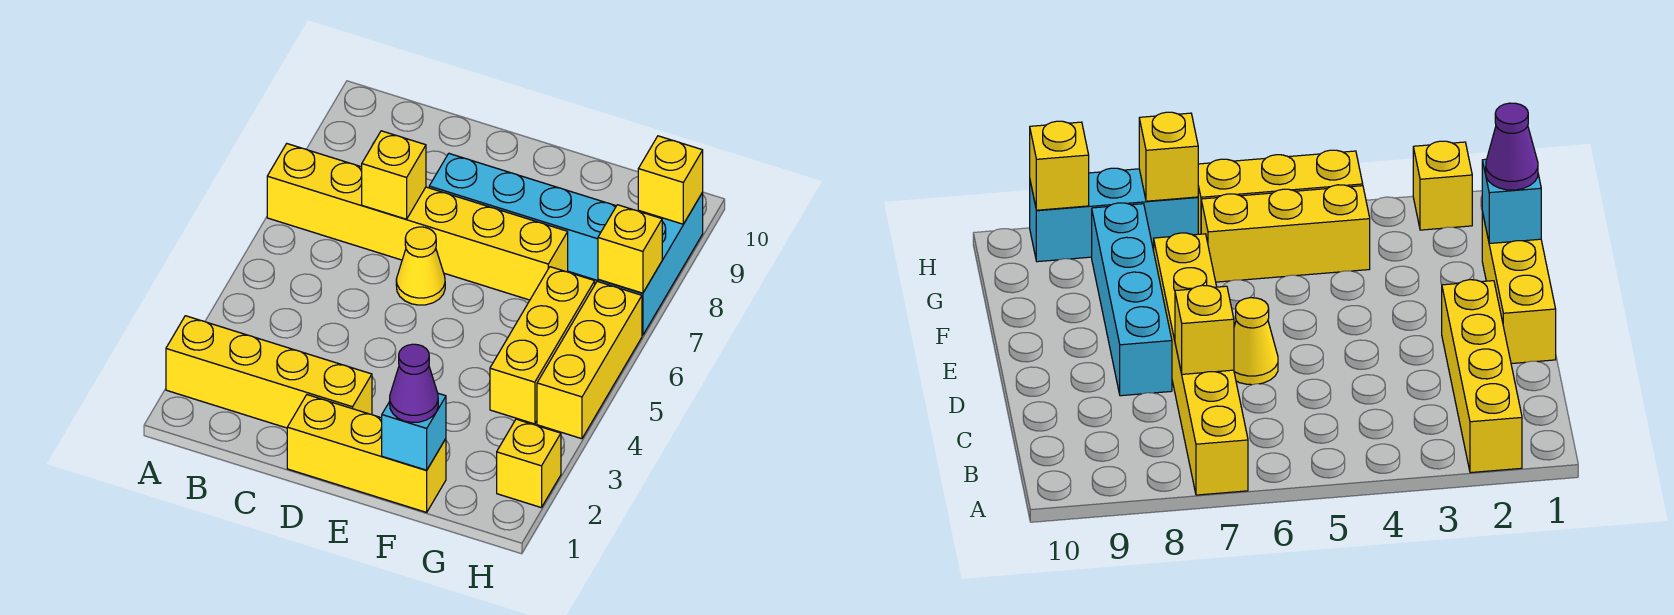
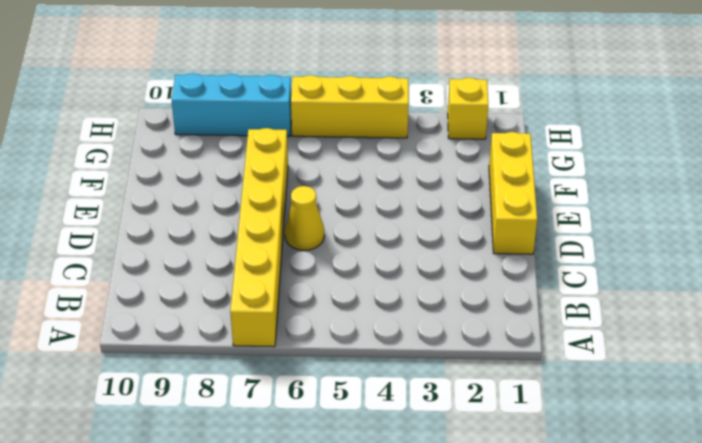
none -> yellow 1x4 brick [166,316,372,428]
none -> cyan 1x4 brick [429,154,616,281]
none -> yellow 1x3 brick [490,267,595,424]

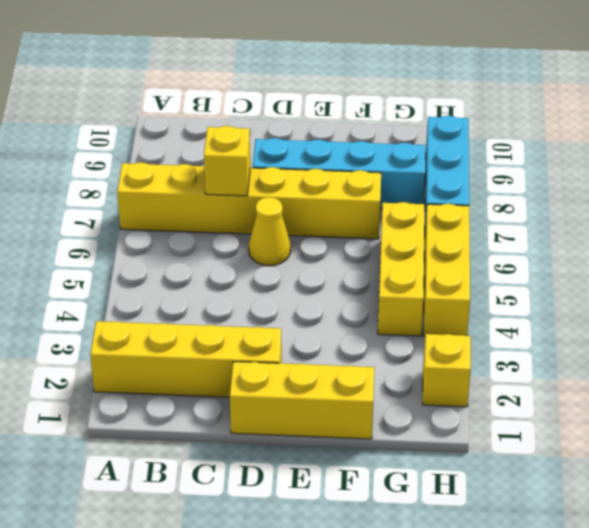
none -> cyan 1x1 brick [382,393,446,470]
none -> yellow 1x1 brick [598,205,662,293]
none -> yellow 1x1 brick [638,136,703,224]

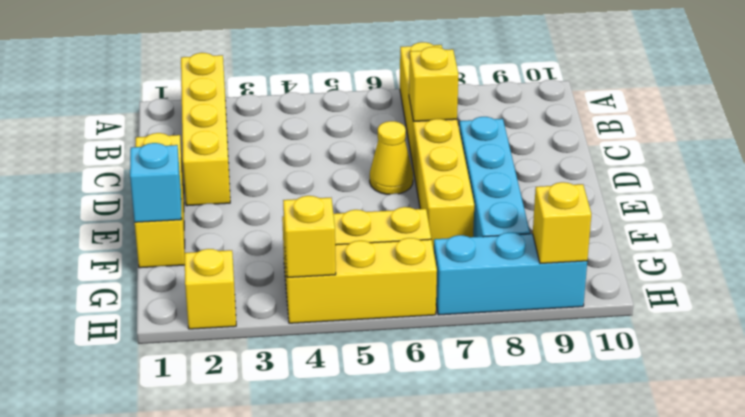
yellow 1x1 brick [283,196,336,278] -> yellow 1x1 brick moved to [598,205,662,293]
none -> purple 1x1 cone [390,344,438,422]

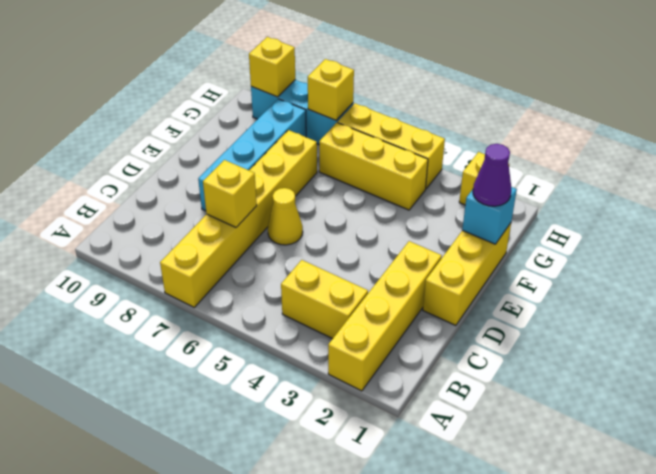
yellow 1x2 brick [281,260,368,339] -> none

